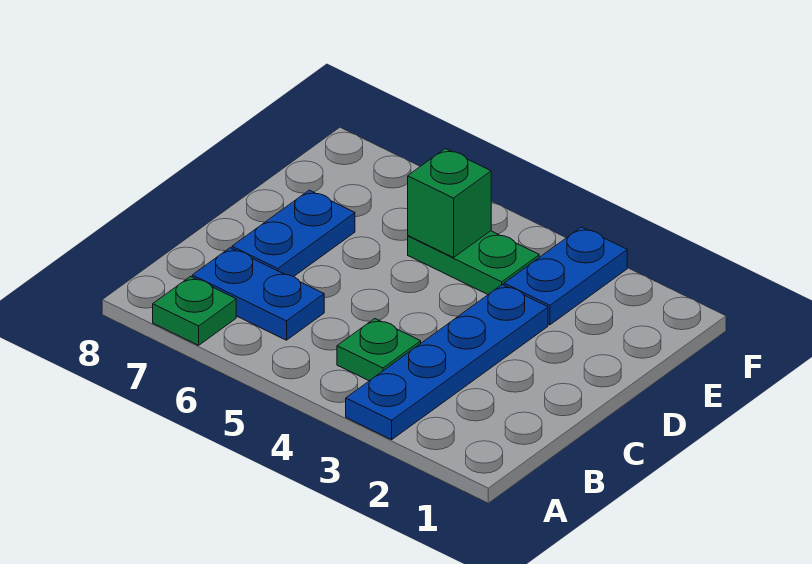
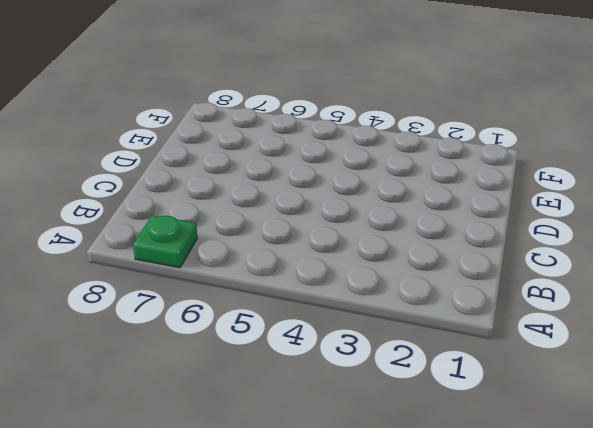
none -> blue 1x4 plate [346,285,548,440]
none -> green 1x1 plate [337,319,421,381]

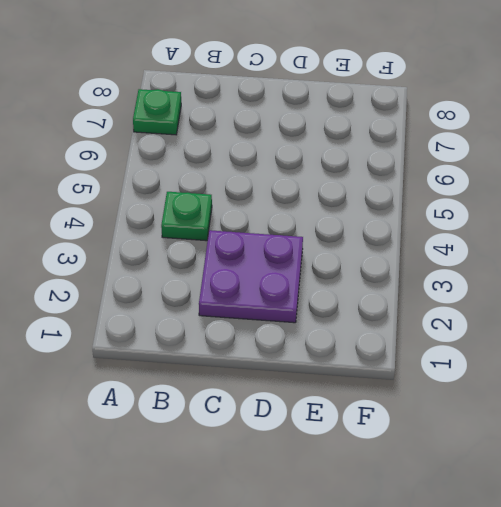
purple 2x2 plate [199,230,303,323] -> blue 1x4 plate [346,285,548,440]
none -> blue 1x2 plate [192,248,324,340]
none -> blue 1x2 plate [232,190,355,277]

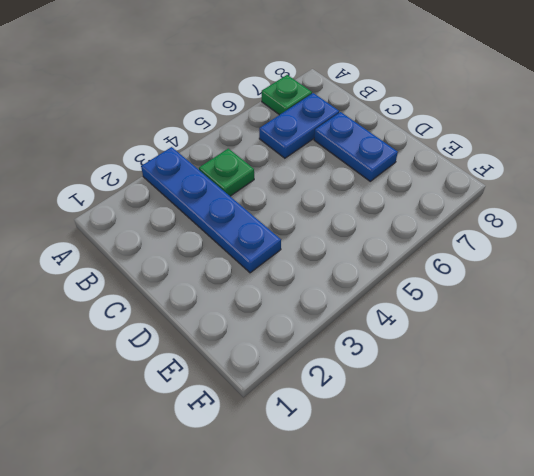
none -> blue 1x2 plate [504,227,627,325]
none -> green 1x2 plate [408,231,539,294]

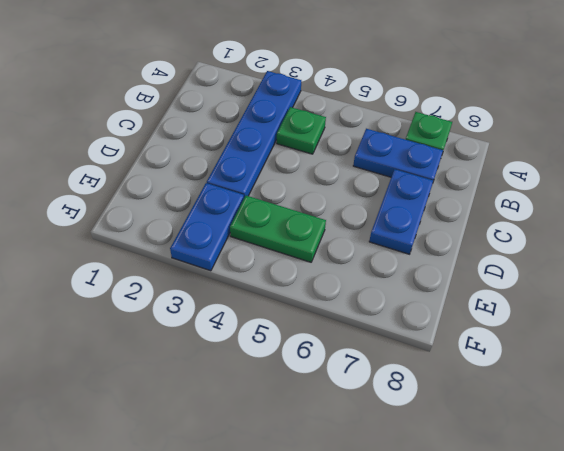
none -> green 1x1 brick [408,149,491,258]

